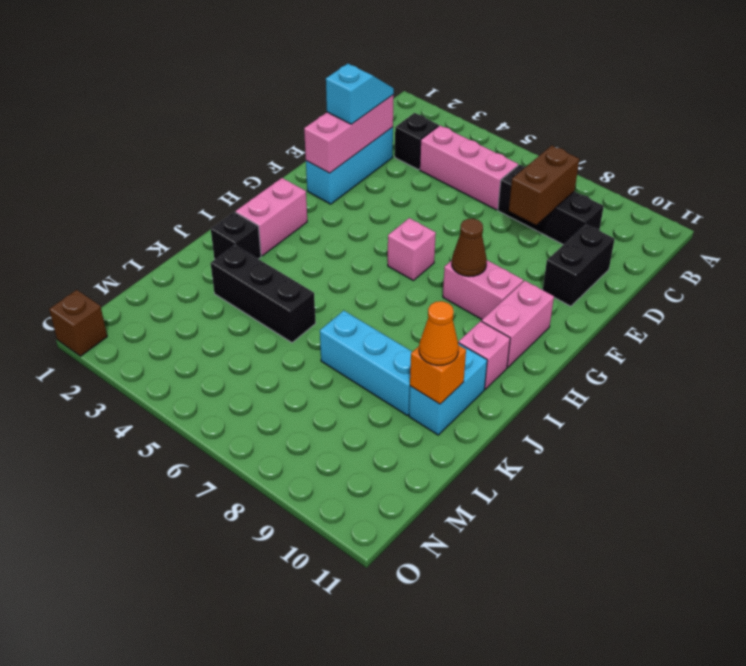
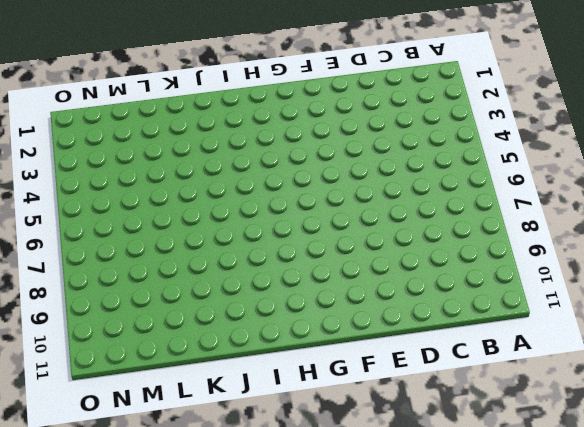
none -> black 1x1 brick [395,113,439,170]
none -> pink 1x3 brick [420,126,518,210]
none -> black 1x3 brick [498,165,604,245]

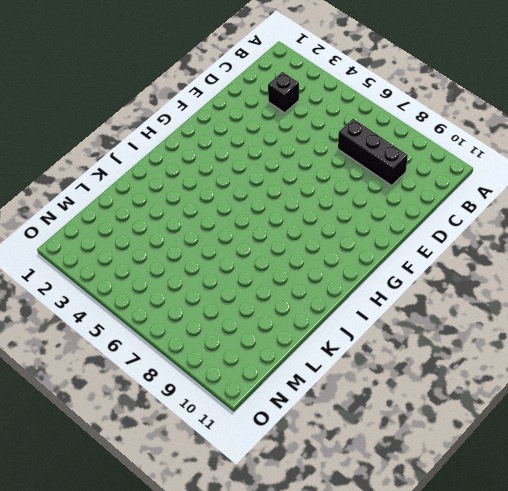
none -> pink 1x3 brick [420,126,518,210]
none -> cyan 1x3 brick [306,127,393,204]
none -> black 1x2 brick [543,224,615,306]

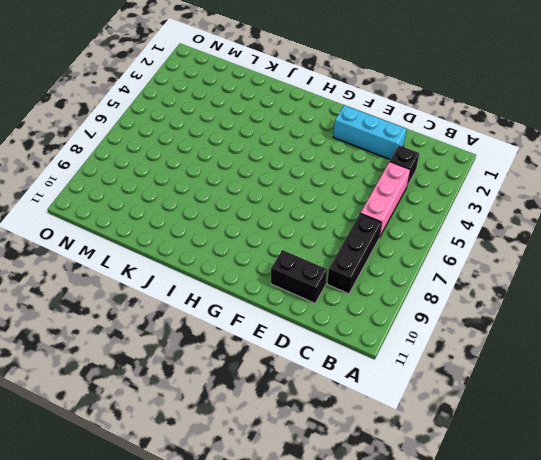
none -> pink 1x1 brick [388,218,436,280]
none -> pink 1x2 brick [443,260,523,319]
none -> pink 1x2 brick [482,281,554,368]

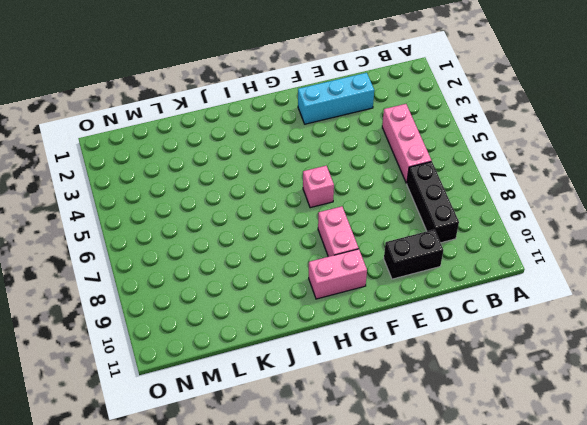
none -> black 1x1 brick [395,113,439,170]
none -> pink 1x2 brick [235,178,307,256]
none -> pink 1x1 brick [458,321,510,389]

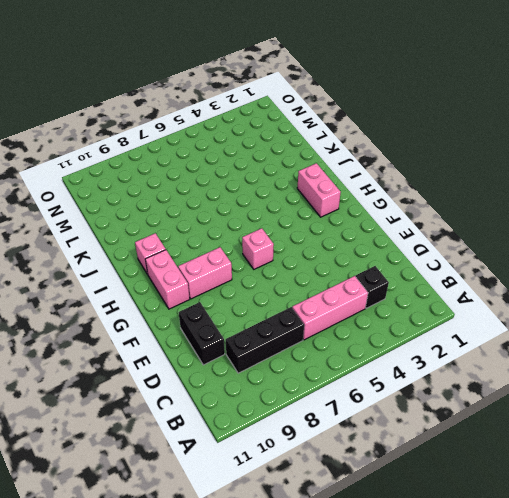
none -> cyan 1x3 brick [306,127,393,204]
none -> black 1x1 brick [211,212,261,260]
none -> cyan 1x2 brick [409,343,487,435]

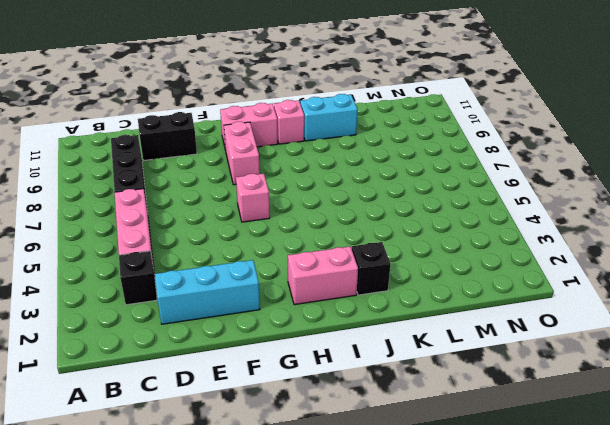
none -> black 1x3 brick [211,245,316,343]
none -> cyan 1x3 brick [320,311,412,415]
none -> brown 1x1 brick [49,290,107,356]

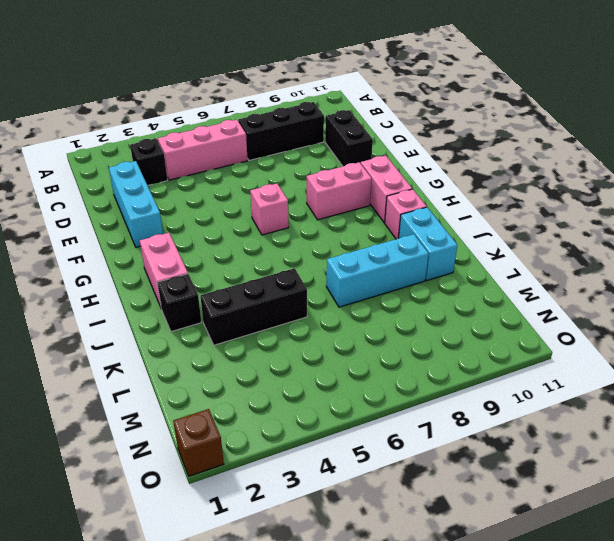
none -> brown 1x2 brick [509,145,579,225]
none -> pink 1x3 brick [304,95,394,173]
none -> brown 1x1 cone [452,219,487,277]

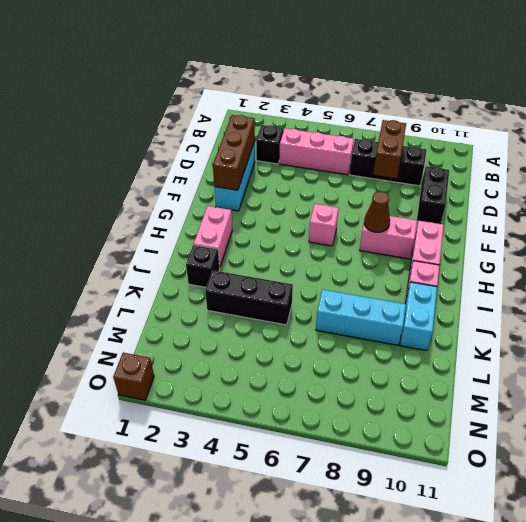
brown 1x3 brick [213,115,255,190] -> pink 1x3 brick [304,95,394,173]
none -> orange 1x1 brick [410,346,466,404]
none -> cyan 1x2 slope [326,64,394,124]
none -> orange 1x1 cone [419,301,459,365]

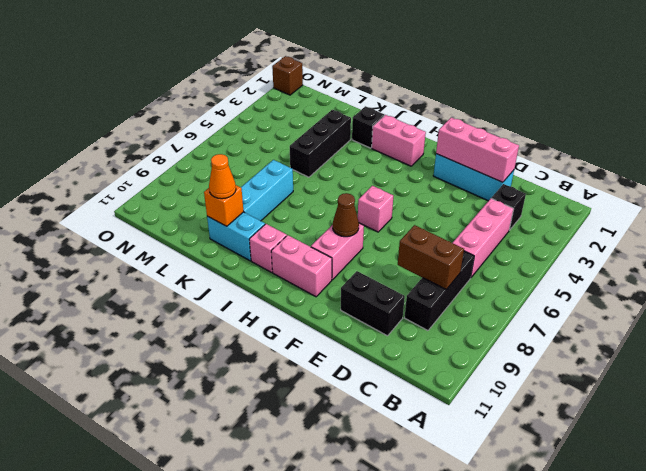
none -> cyan 1x2 slope [326,64,394,124]

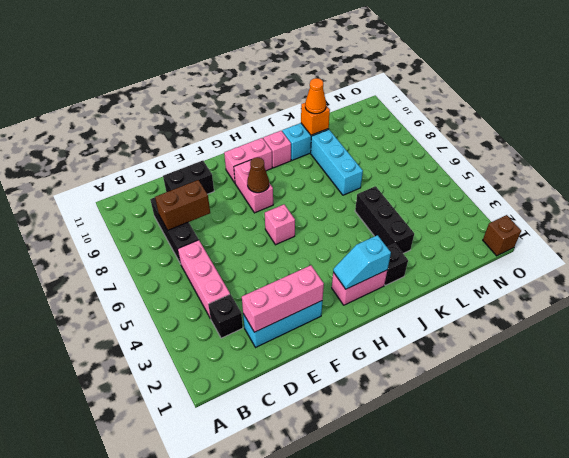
cyan 1x2 slope [333,235,391,289] -> cyan 1x2 slope moved to [326,64,394,124]

